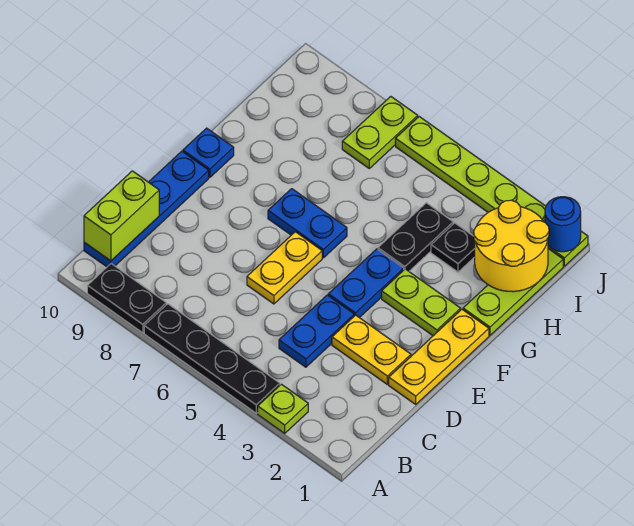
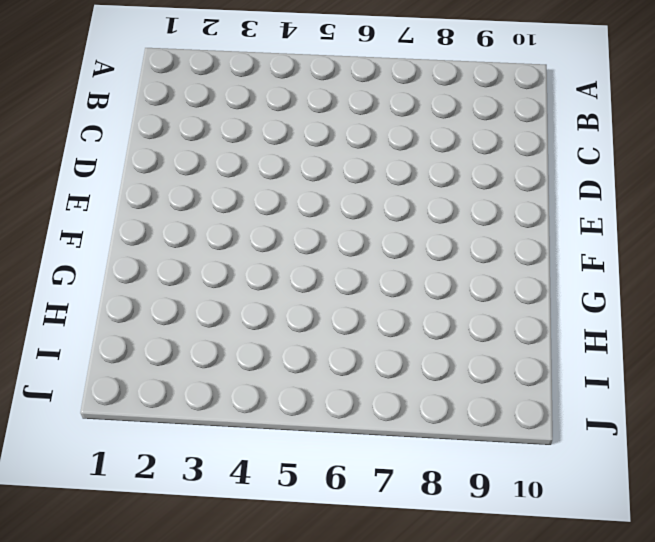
none -> lime 1x1 plate [258,384,308,433]
none -> black 1x4 plate [144,304,280,413]
none -> black 1x2 plate [87,264,166,333]

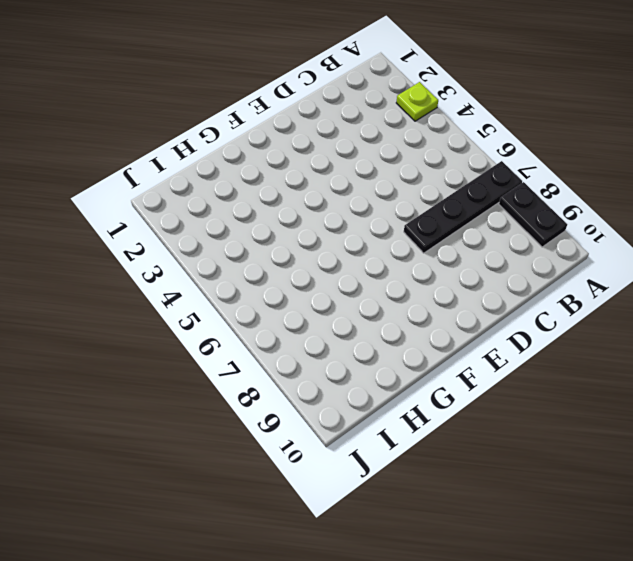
black 1x4 plate [404,161,522,253] -> black 1x4 plate turned to [144,304,280,413]
none -> blue 1x4 plate [84,151,209,267]
none -> blue 1x2 plate [279,295,354,367]
none -> yellow 1x3 plate [389,309,489,404]

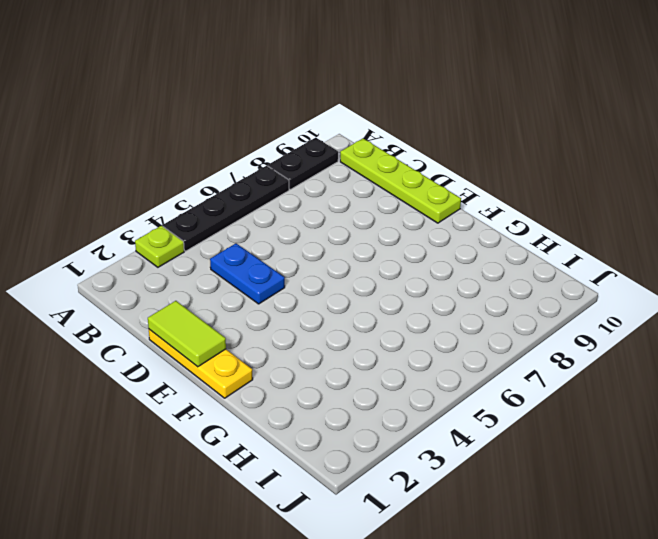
lime 1x4 plate [340,138,461,223] -> blue 1x4 plate [84,151,209,267]
lime 1x2 tile [148,301,226,367] -> none
none -> yellow 1x2 plate [332,315,411,384]
none -> yellow 1x2 plate [247,232,322,304]
none -> blue 1x2 plate [328,249,404,318]

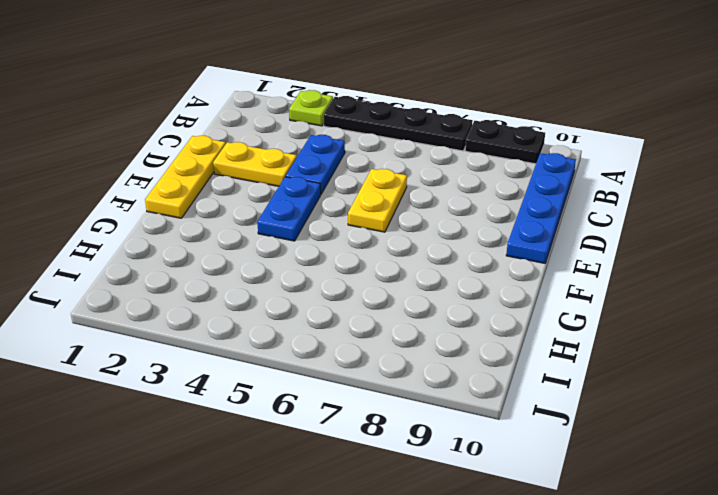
none -> lime 1x2 plate [382,269,461,336]
none -> blue 1x2 plate [268,189,347,258]
none -> blue 1x1 plate [183,128,234,177]

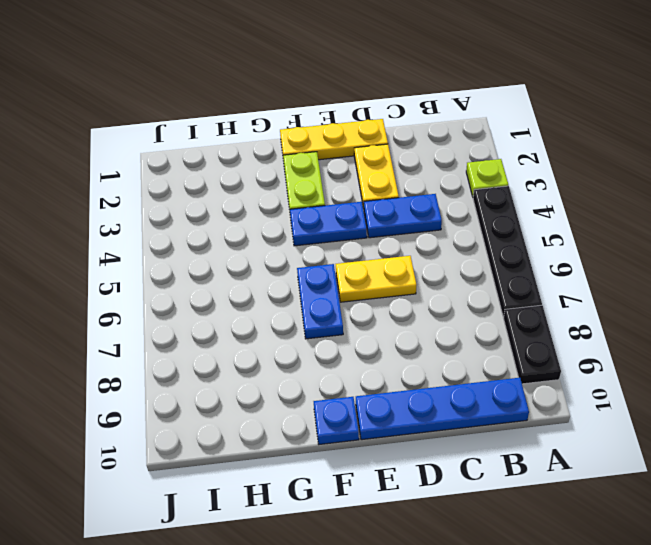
none -> lime 1x3 plate [463,249,563,335]
none -> black 1x2 plate [378,203,453,271]
none -> black 1x1 plate [431,223,475,272]

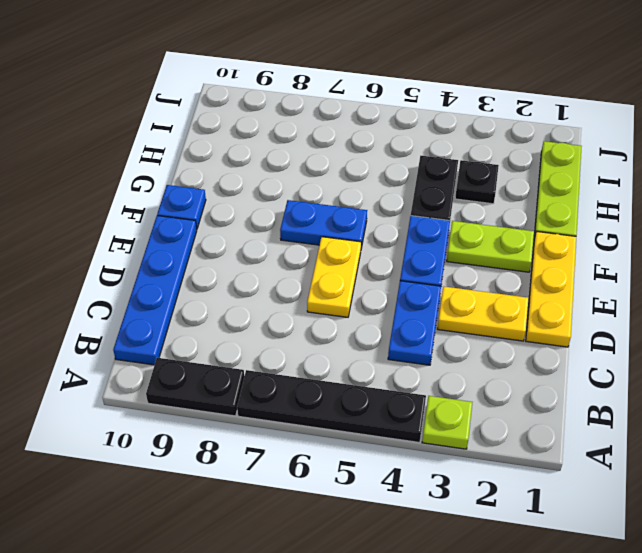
none -> lime 1x2 plate [342,96,418,168]
none -> lime 1x6 plate [396,117,588,266]
none -> lime 1x2 brick [84,171,159,261]

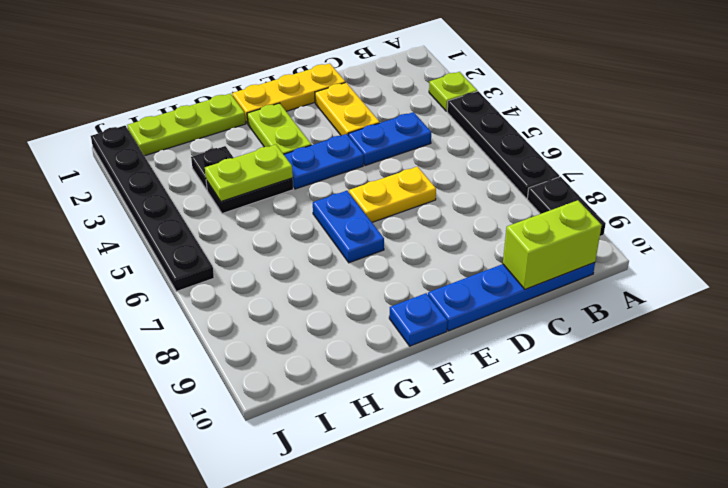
lime 1x2 plate [205,145,293,202] -> lime 1x2 plate moved to [342,96,418,168]
black 1x6 plate [91,126,214,292] -> lime 1x6 plate [396,117,588,266]
none -> yellow 2x2 round brick [474,200,549,292]
none -> blue 1x1 round brick [545,197,581,252]

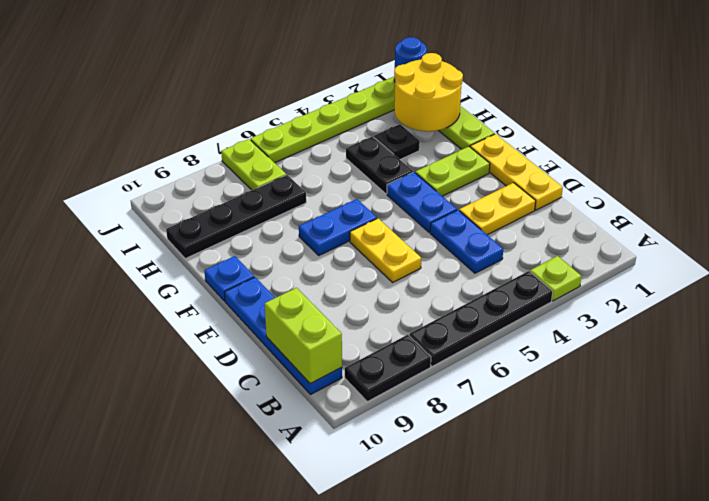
black 1x4 plate [166,175,306,259] -> none

